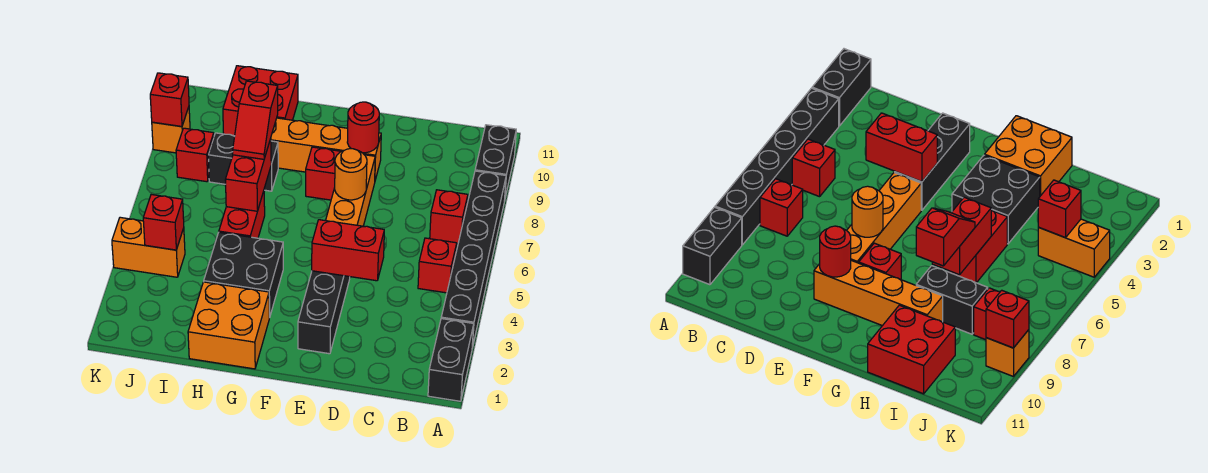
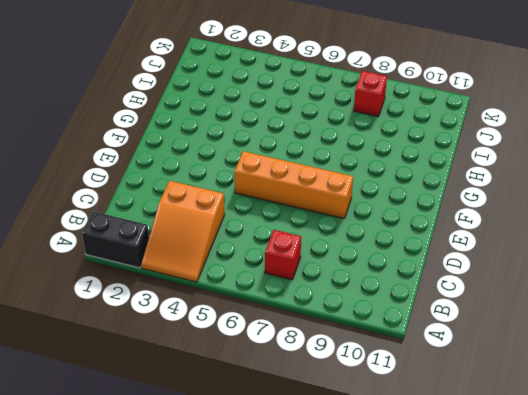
orange 2x3 slope [141,181,225,282] -> black 1x6 brick [441,171,506,348]
none -> black 1x2 brick [475,125,516,201]
none -> red 1x1 brick [418,238,457,293]
none -> black 1x3 brick [298,271,350,354]

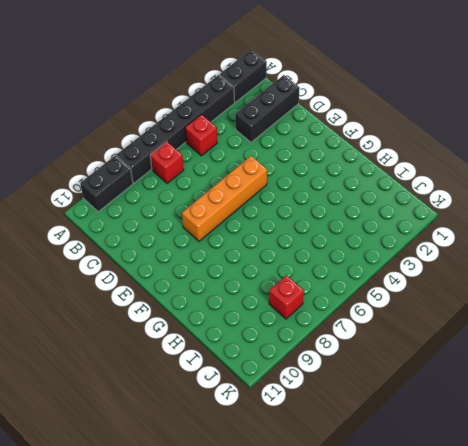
black 1x3 brick [235,75,300,142] -> black 1x3 brick moved to [298,271,350,354]
none -> orange 1x4 brick [271,118,381,180]
none -> red 1x1 brick [306,147,341,200]
none -> orange 2x2 brick [188,282,270,369]

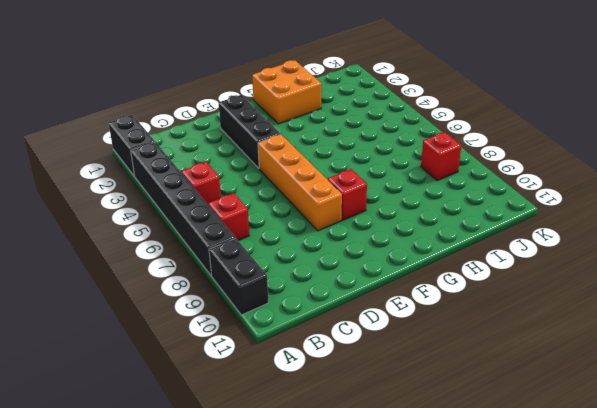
none -> orange 1x4 brick [271,118,381,180]
none -> black 2x2 brick [204,232,283,317]
none -> red 1x2 brick [219,191,265,238]

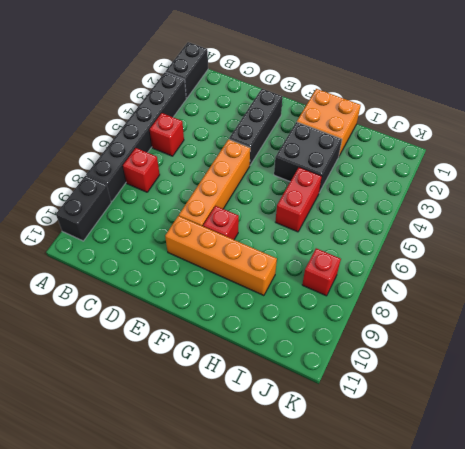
none -> black 1x2 brick [208,133,278,191]
none -> red 2x2 brick [223,66,298,136]
none -> orange 1x2 brick [112,217,185,277]

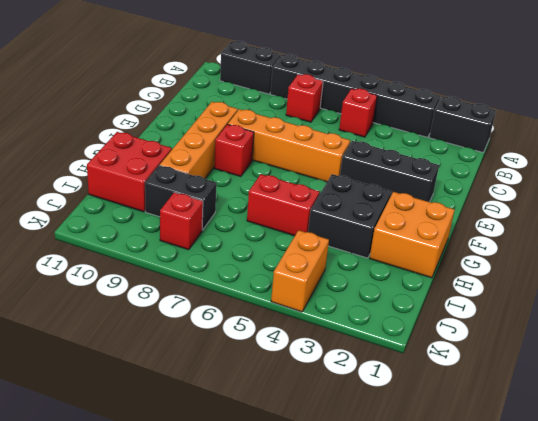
black 1x2 brick [145,165,217,230] -> black 1x2 brick turned to [208,133,278,191]
none -> orange 1x1 brick [152,107,190,153]
none -> red 1x2 brick [312,220,384,281]
none -> orange 1x1 round brick [335,149,367,200]

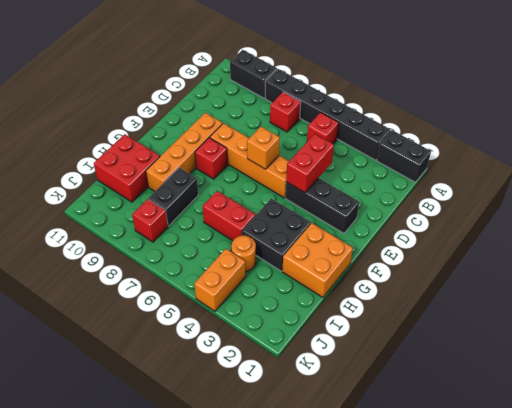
orange 1x1 brick [247,127,280,169] -> orange 1x1 brick moved to [152,107,190,153]
orange 1x1 round brick [231,235,256,272] -> orange 1x1 round brick moved to [335,149,367,200]
none -> red 1x1 round brick [347,102,379,153]
none -> red 1x2 brick [225,138,271,211]
none -> red 1x1 brick [143,195,184,250]

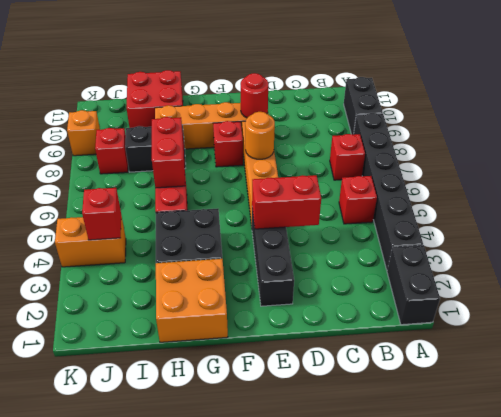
none -> red 1x1 brick [150,73,189,127]
none -> red 1x2 slope [233,81,278,159]

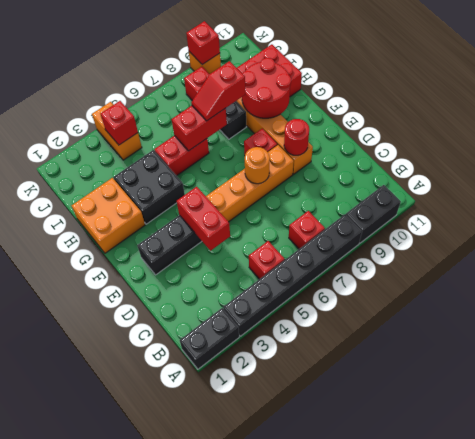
red 2x2 round brick [242,58,291,118] -> none

